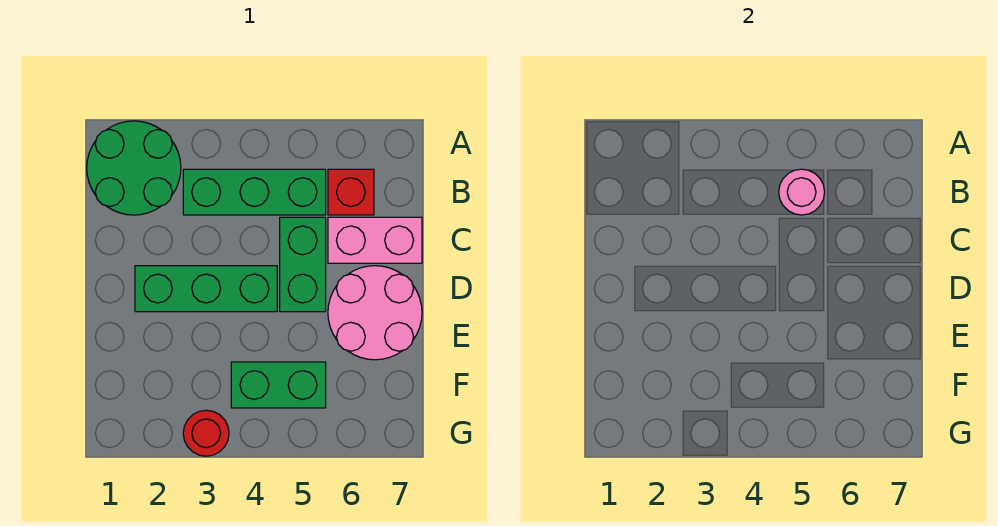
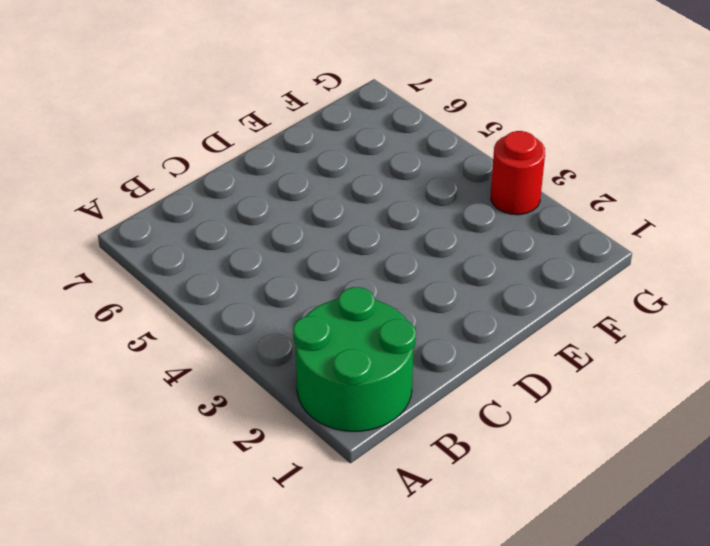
none -> green 1x3 brick [183,169,326,215]
none -> red 1x1 brick [328,169,374,215]

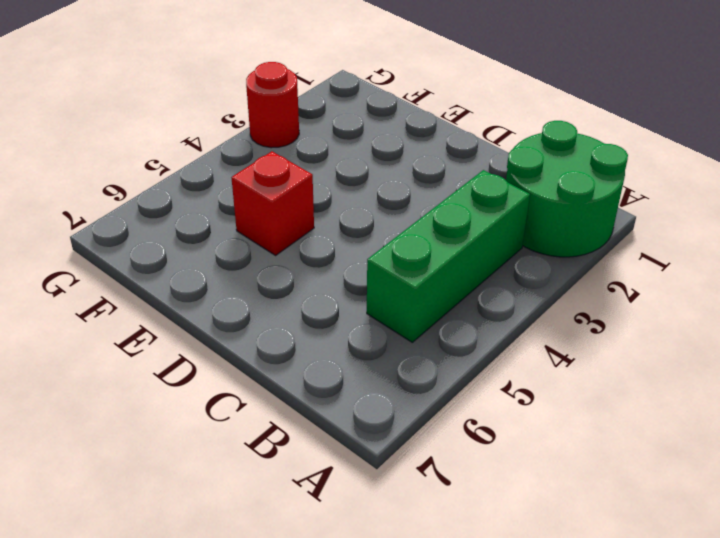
red 1x1 brick [231,151,314,255] -> red 1x1 brick moved to [328,169,374,215]
none -> green 1x2 brick [280,217,326,312]
none -> pink 1x2 brick [328,217,422,263]

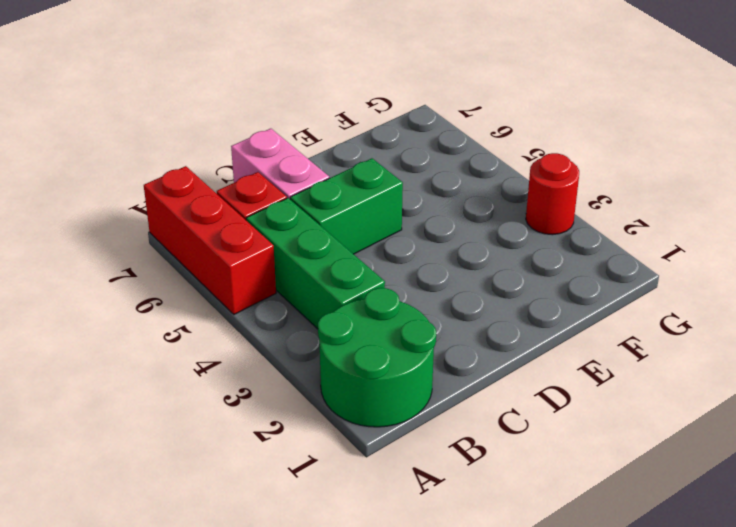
red 1x3 brick [144,166,276,314] -> none
none -> green 1x3 brick [135,266,277,312]
none -> pink 2x2 round brick [328,266,422,360]

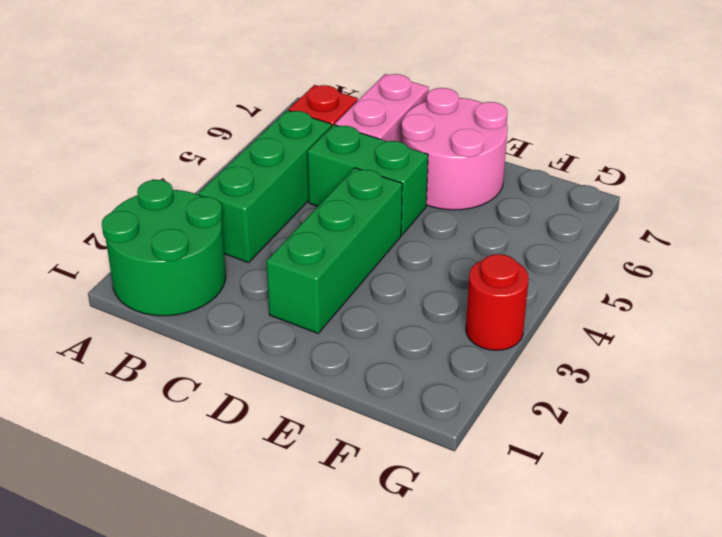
none -> green 1x2 brick [231,362,326,408]
none -> pink 1x1 round brick [779,169,825,215]

